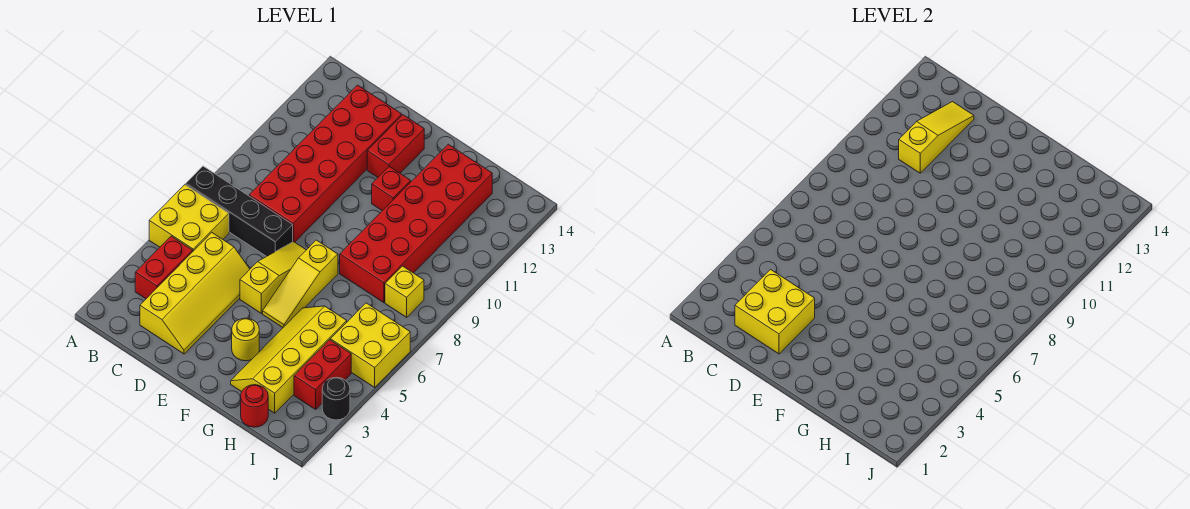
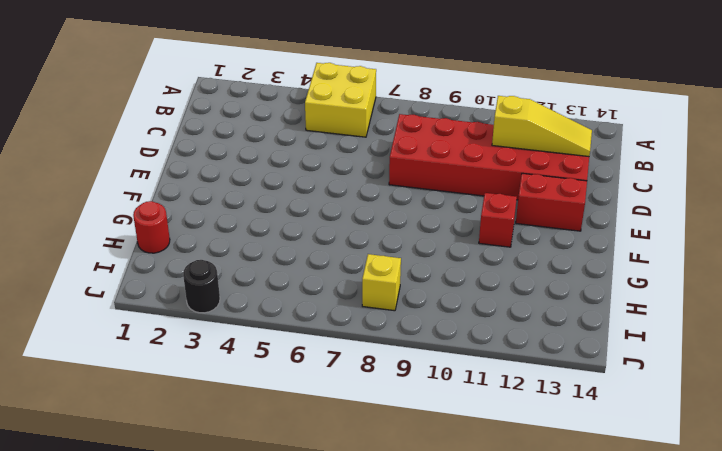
none -> black 1x4 brick [186,166,293,256]
none -> red 1x2 brick [135,236,193,299]
none -> yellow 2x4 slope [140,233,250,354]

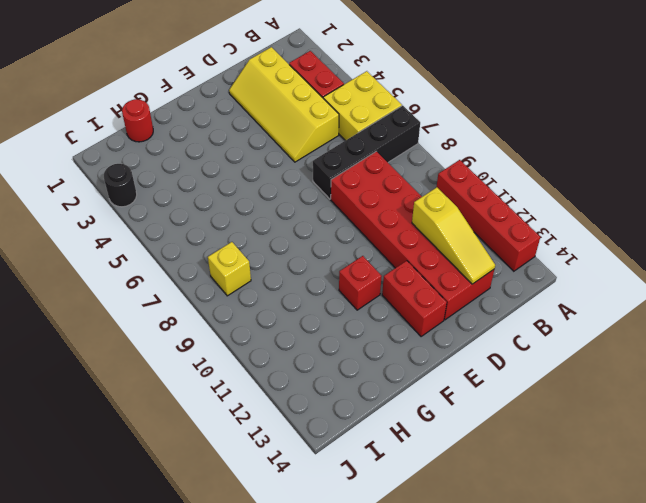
red 1x4 brick [437,160,540,271] -> none
none -> yellow 1x3 slope [240,242,306,313]
none -> yellow 1x1 round brick [232,318,259,361]
none -> yellow 1x3 slope [263,240,338,327]

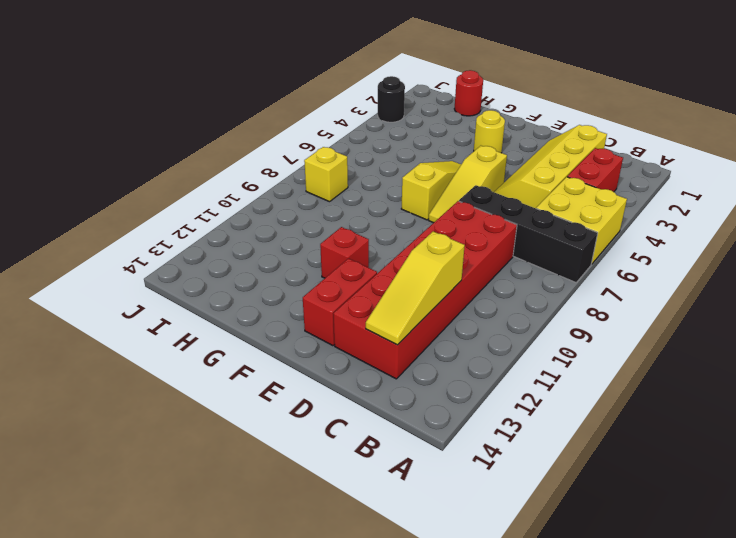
none -> yellow 2x4 slope [231,306,347,413]
none -> red 2x6 brick [340,144,492,303]
none -> red 1x2 brick [294,340,351,409]

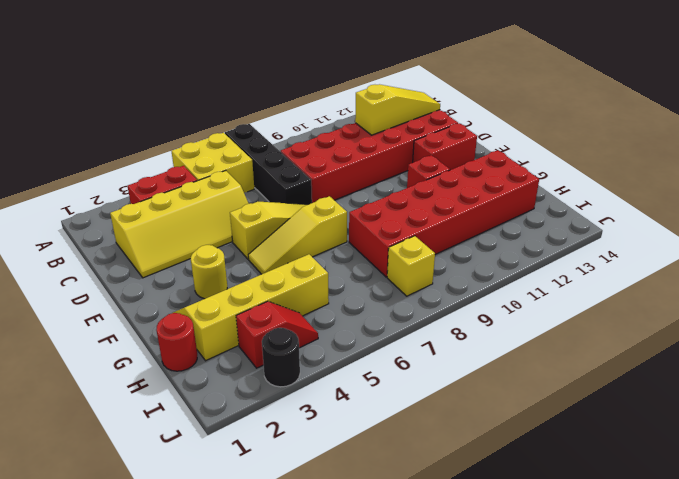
red 1x2 slope [236,301,318,368] -> red 1x2 brick [294,340,351,409]
none -> yellow 2x2 brick [331,303,410,387]
none -> yellow 2x2 brick [735,269,815,354]

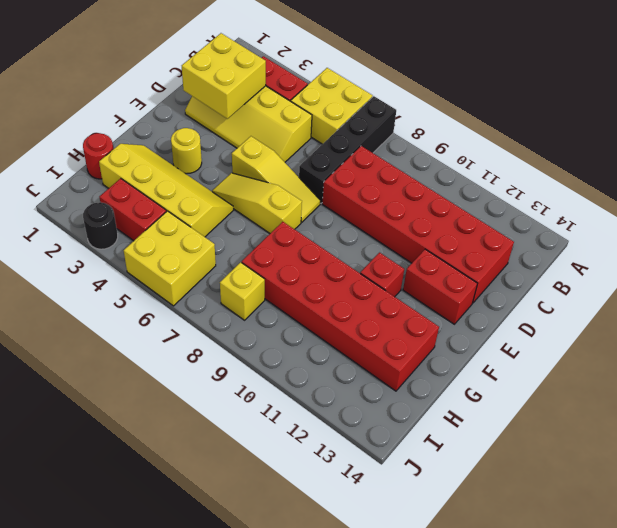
none -> yellow 1x3 slope [899,102,974,173]

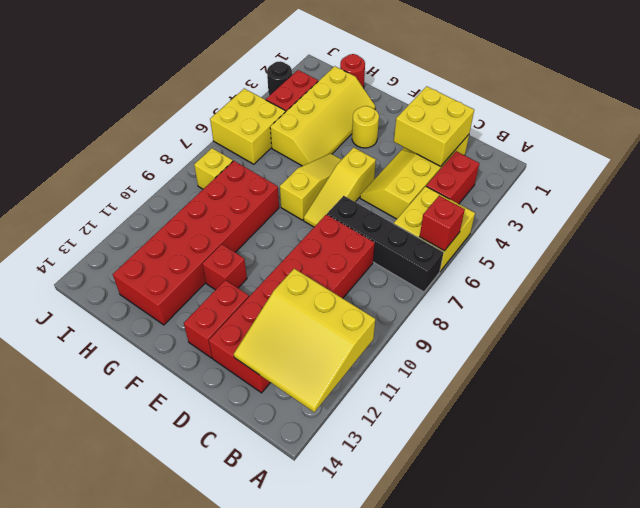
red 1x1 brick [420,196,465,251] -> none
yellow 3x3 slope [234,269,375,412] -> yellow 1x3 slope [899,102,974,173]

